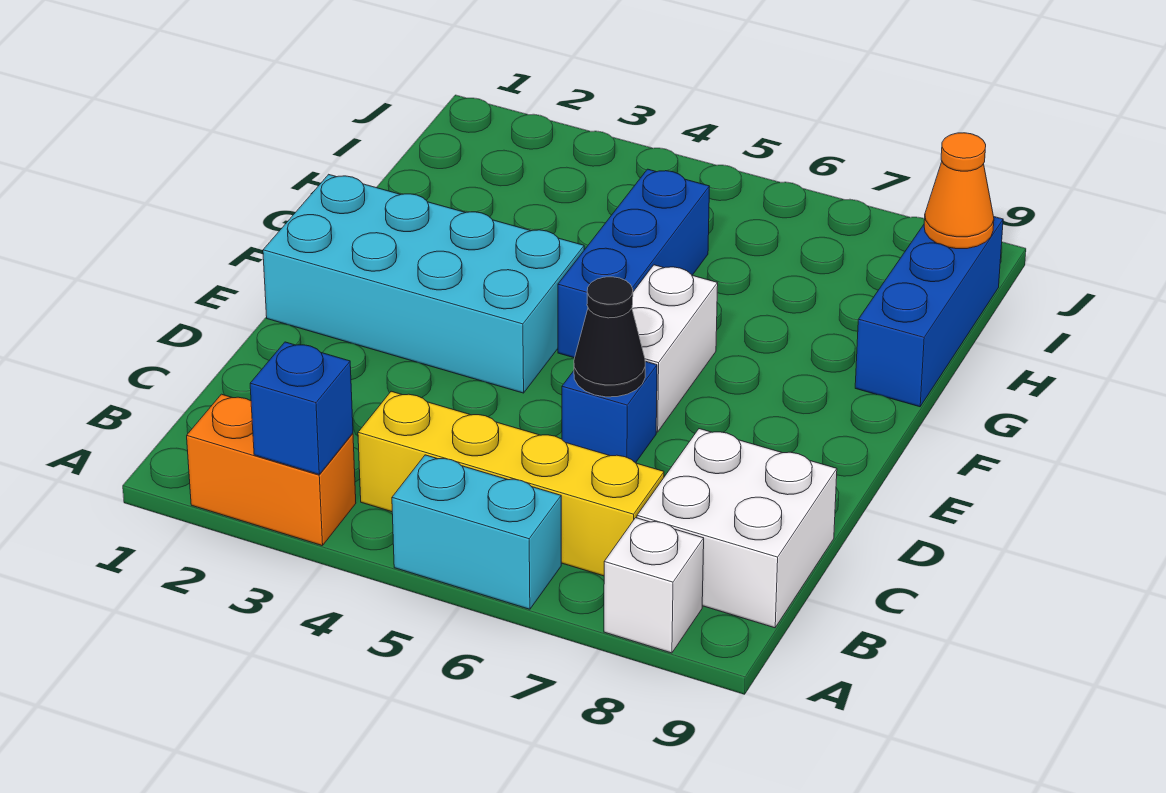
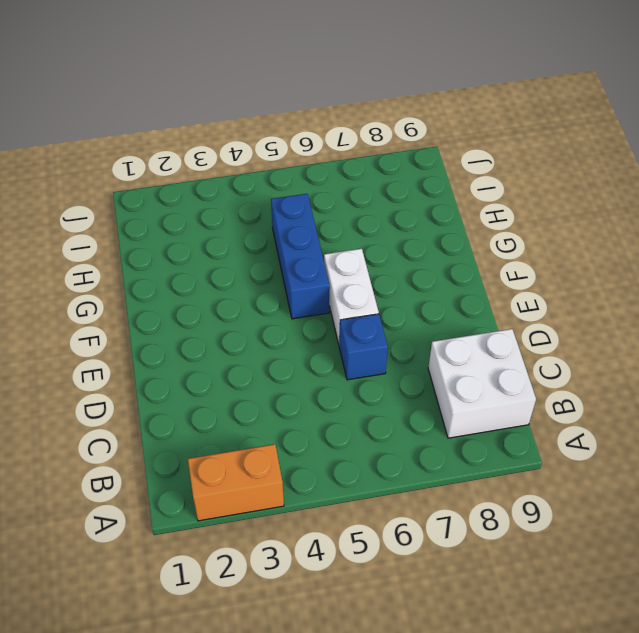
none -> cyan 1x2 brick [392,455,561,609]
none -> white 1x1 brick [604,518,704,653]
none -> yellow 1x4 brick [358,391,664,576]

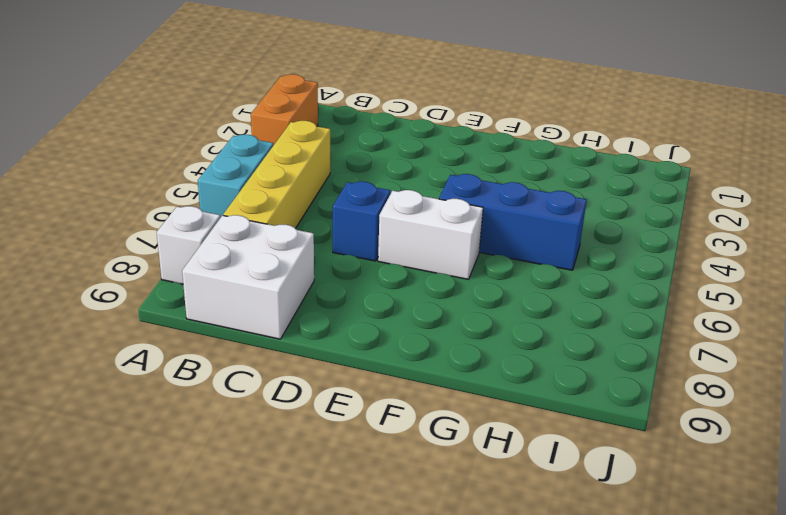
none -> cyan 2x4 brick [263,174,584,393]
none -> blue 1x3 brick [855,217,1003,407]
none -> blue 1x1 brick [250,342,353,475]

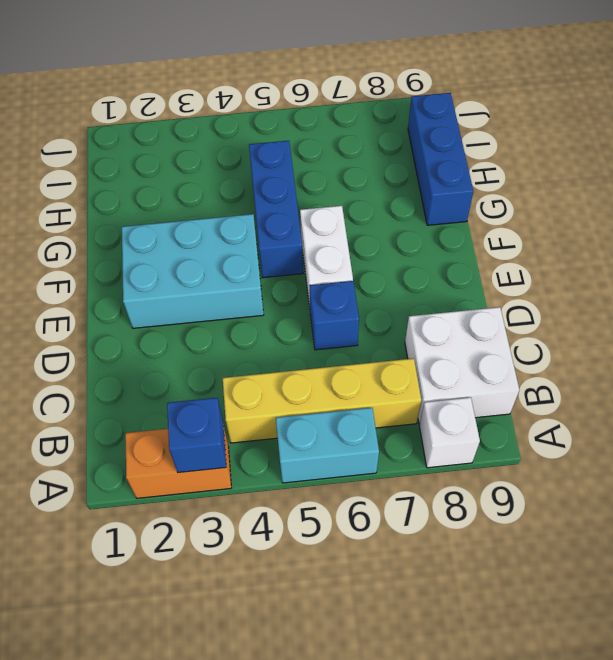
cyan 2x3 brick [122,214,264,328] -> cyan 2x4 brick [263,174,584,393]
none -> black 1x1 cone [574,277,645,397]
none -> orange 1x1 cone [924,133,994,249]

